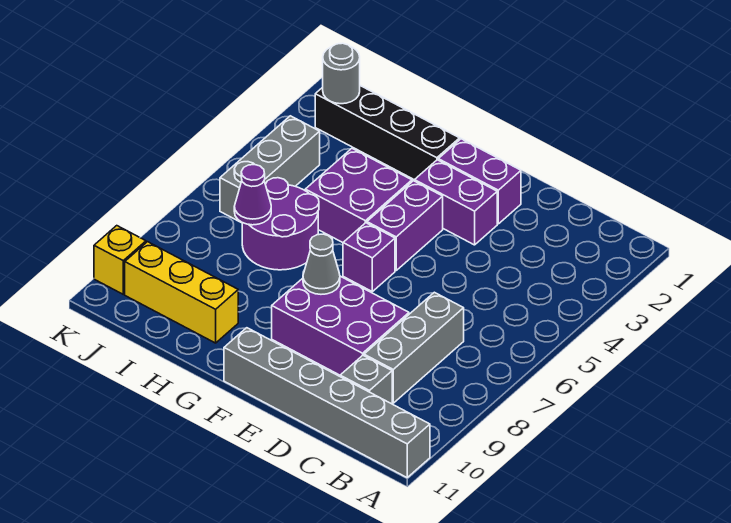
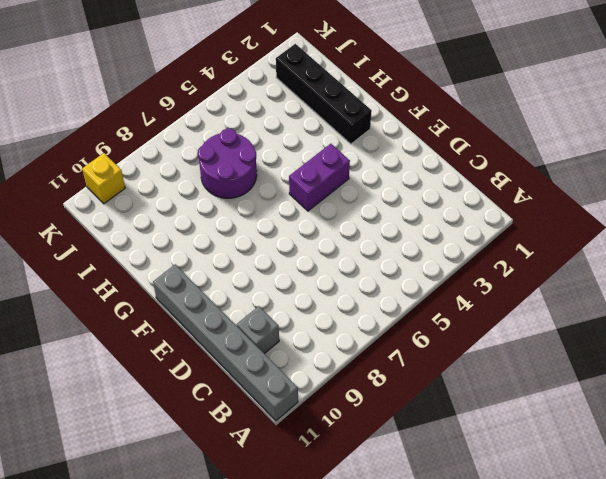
none -> grey 1x3 brick [364,292,464,403]
none -> purple 2x3 brick [272,276,409,375]
none -> purple 1x2 brick [438,139,521,224]

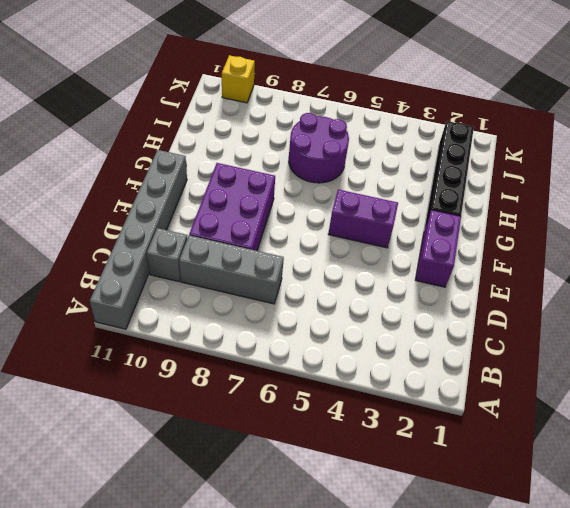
none -> purple 1x2 brick [415,160,497,245]
none -> purple 1x1 brick [343,223,395,291]
none -> purple 2x2 brick [305,149,412,243]

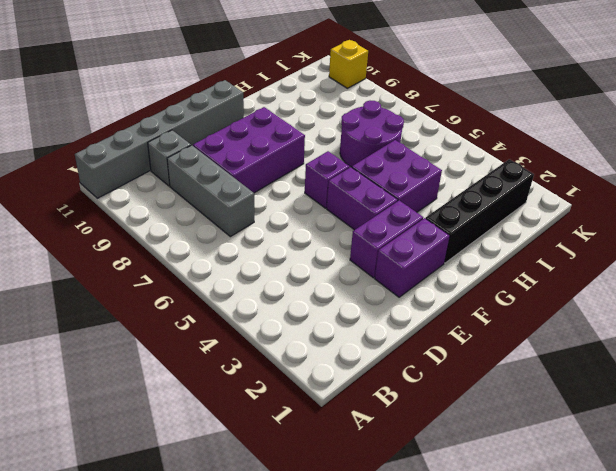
none -> yellow 1x3 brick [125,242,238,343]
none -> grey 1x3 brick [220,116,320,223]
none -> grey 1x1 cone [303,234,340,294]

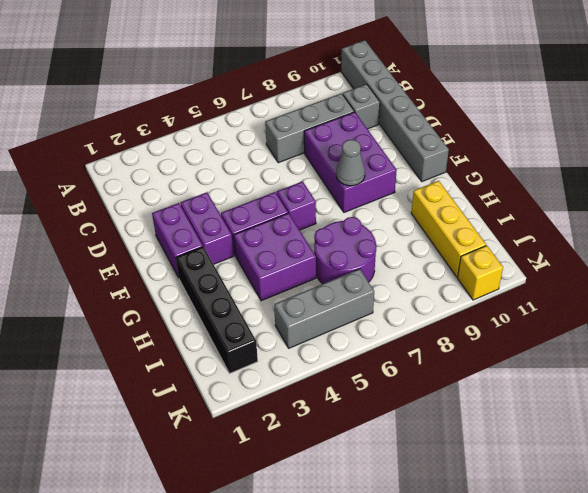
none -> purple 1x1 cone [234,165,271,225]
none -> grey 1x1 round brick [323,43,360,104]

